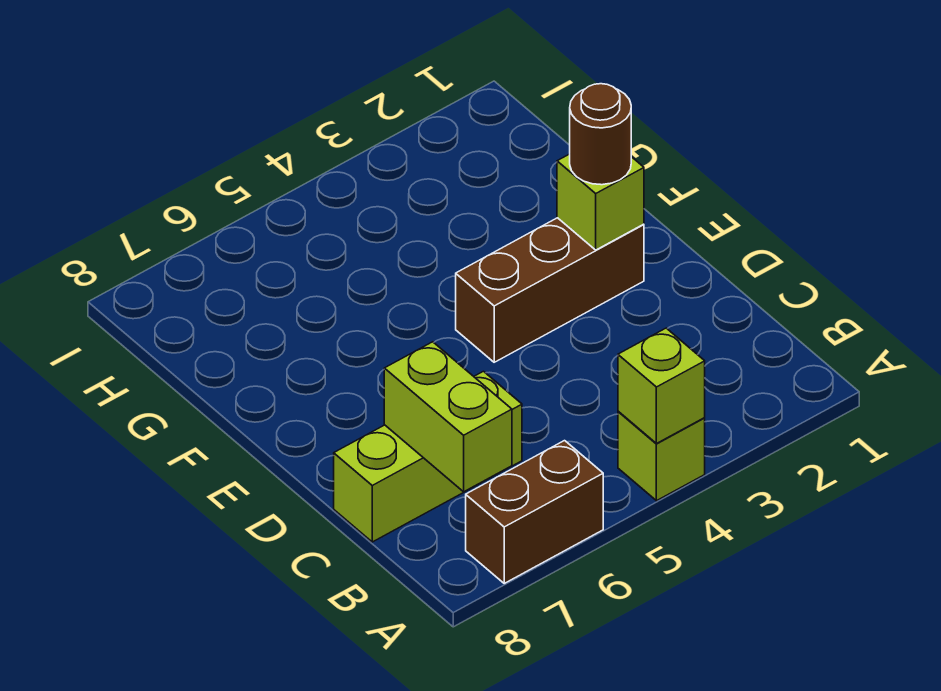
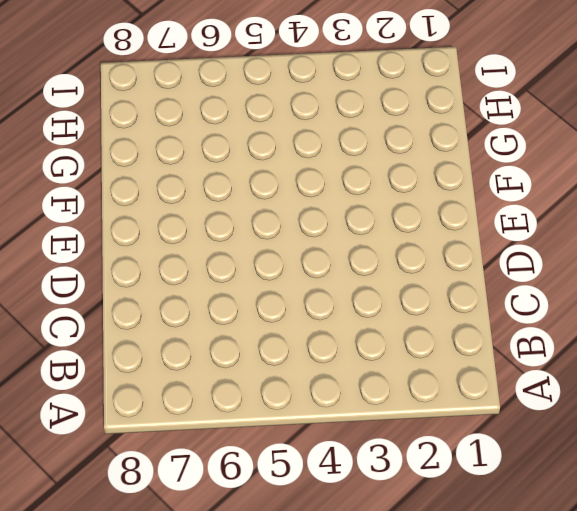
none -> lime 1x1 brick [618,411,705,501]
none -> brown 1x2 brick [466,441,603,583]

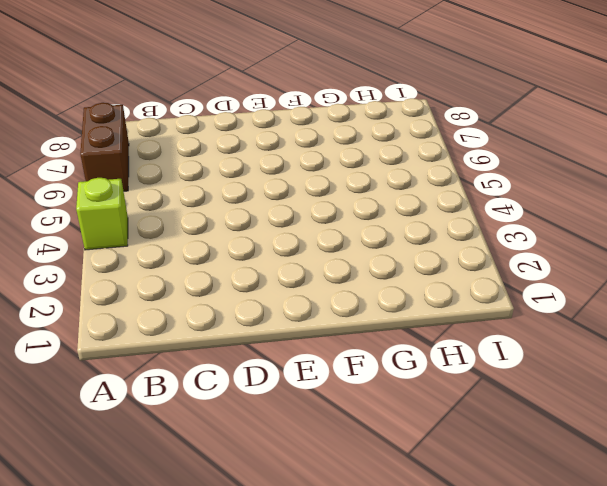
none -> lime 1x3 brick [334,371,522,542]
none -> brown 1x3 brick [456,218,644,362]

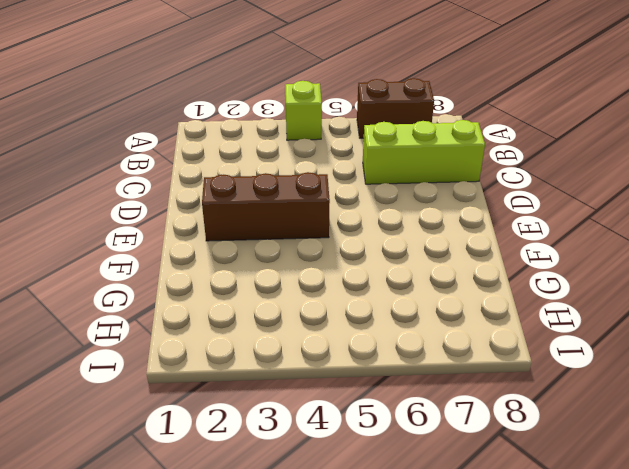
none -> lime 1x1 brick [618,328,705,444]
none -> lime 1x2 brick [384,342,512,492]

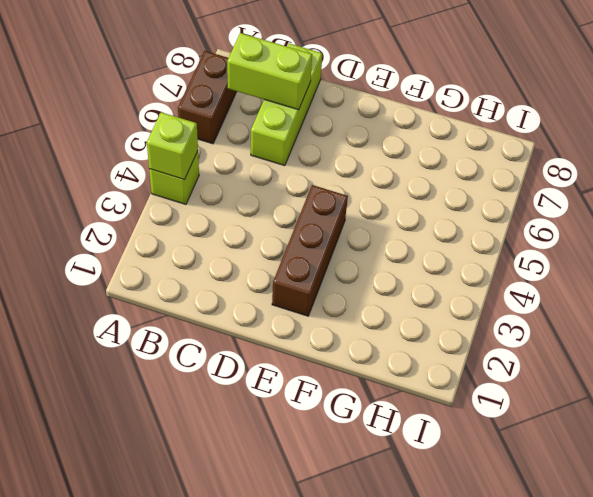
none -> lime 1x1 brick [557,154,644,250]
none -> brown 1x1 round brick [570,84,631,185]

